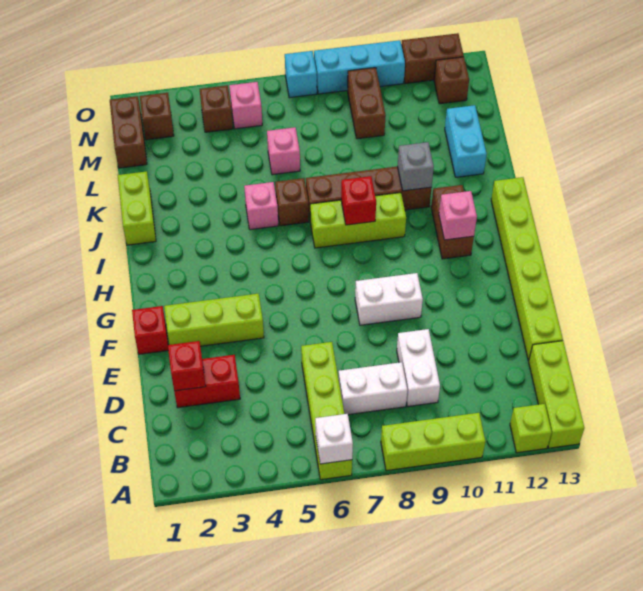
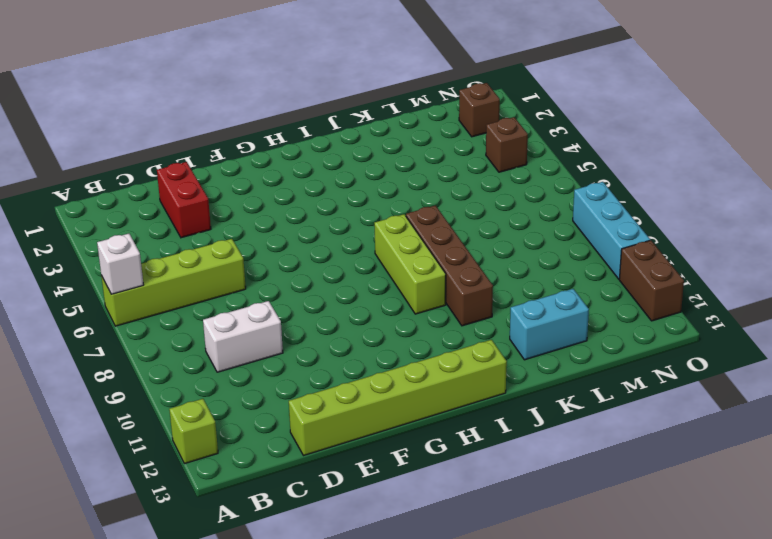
none -> lime 1x3 brick [381,413,485,471]
none -> lime 1x3 brick [529,341,584,448]
none -> white 1x2 brick [338,362,407,415]
none -> red 1x1 brick [132,306,168,354]

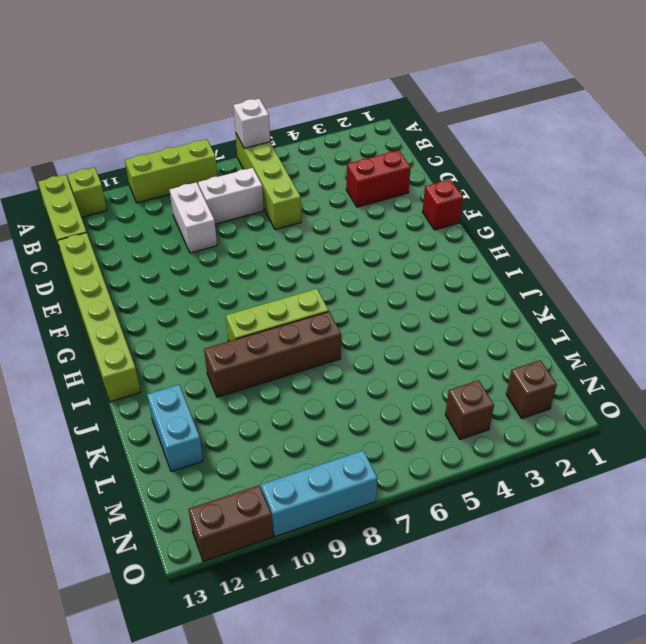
none -> lime 1x3 brick [164,294,264,346]
none -> white 1x2 brick [355,273,423,325]
none -> brown 1x2 brick [431,185,474,259]
none -> lime 1x2 brick [118,171,156,245]

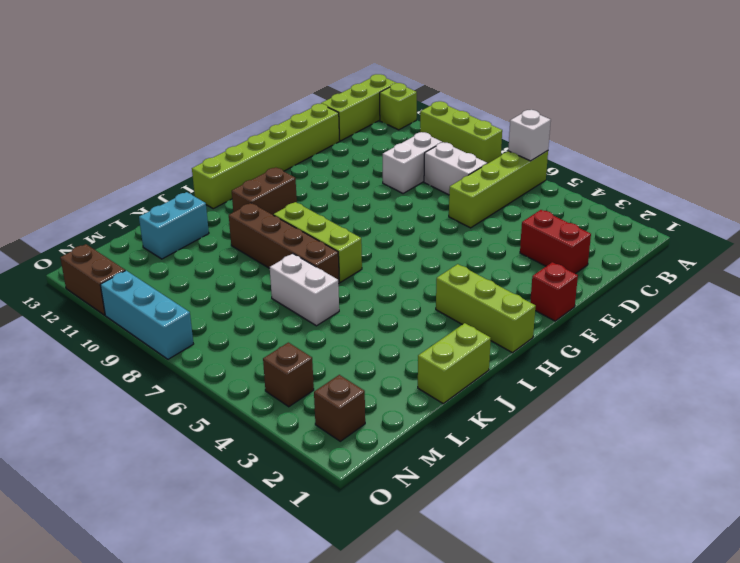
lime 1x3 brick [436,264,536,353] -> lime 1x3 brick moved to [164,294,264,346]
white 1x2 brick [270,254,339,326] -> white 1x2 brick moved to [355,273,423,325]
none -> pink 1x1 brick [244,182,278,230]
none -> brown 1x1 brick [275,178,309,226]
none -> pink 1x1 brick [267,127,300,175]
none -> brown 1x2 brick [110,96,147,168]

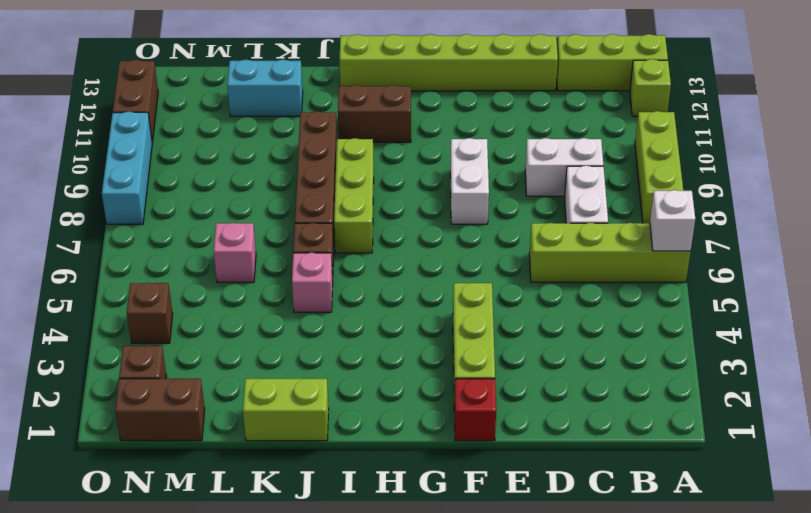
none -> red 1x2 brick [174,355,240,408]
none -> brown 1x2 brick [347,68,386,139]
none -> pink 1x1 brick [229,82,262,129]
none -> brown 1x1 brick [434,57,469,104]

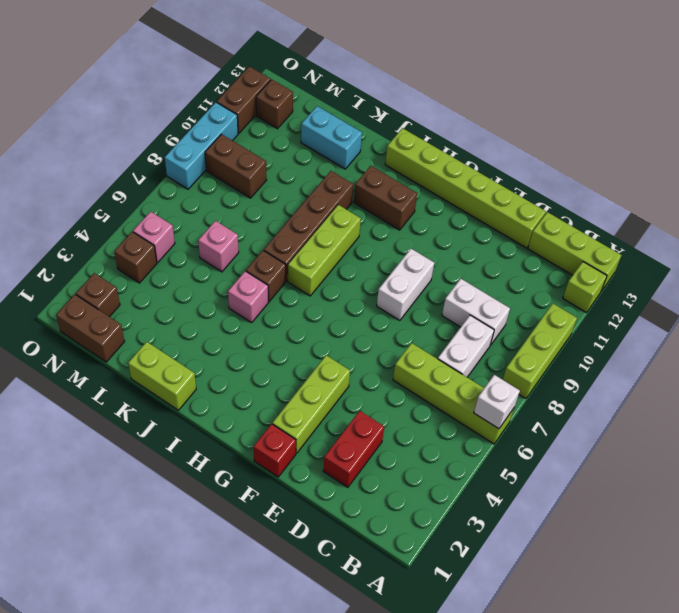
none -> cyan 1x1 brick [285,51,317,98]
none -> red 1x1 brick [168,341,205,391]
none -> pink 1x1 brick [439,191,477,240]
none -> red 1x1 brick [341,176,376,225]

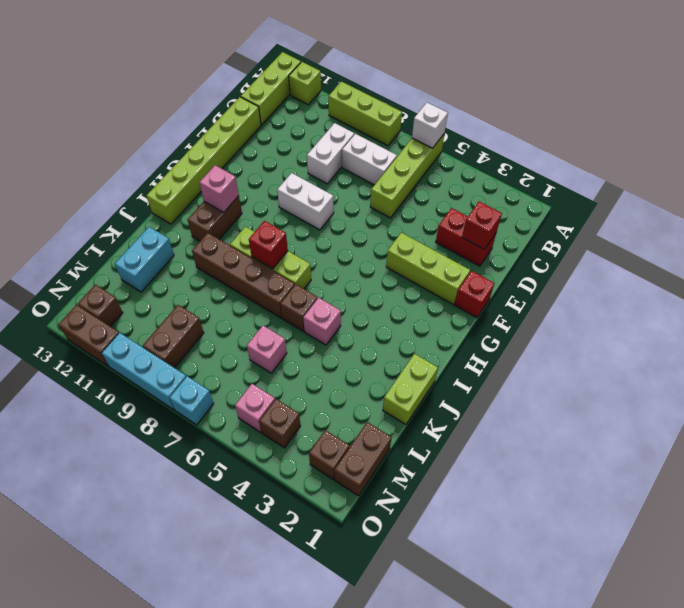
none -> grey 1x1 brick [397,142,434,191]

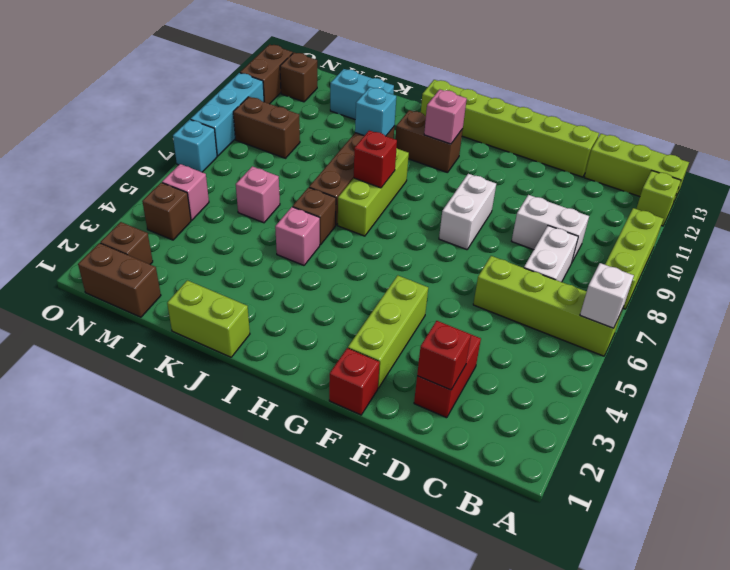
cyan 1x1 brick [355,87,396,136] -> grey 1x1 brick [397,142,434,191]

